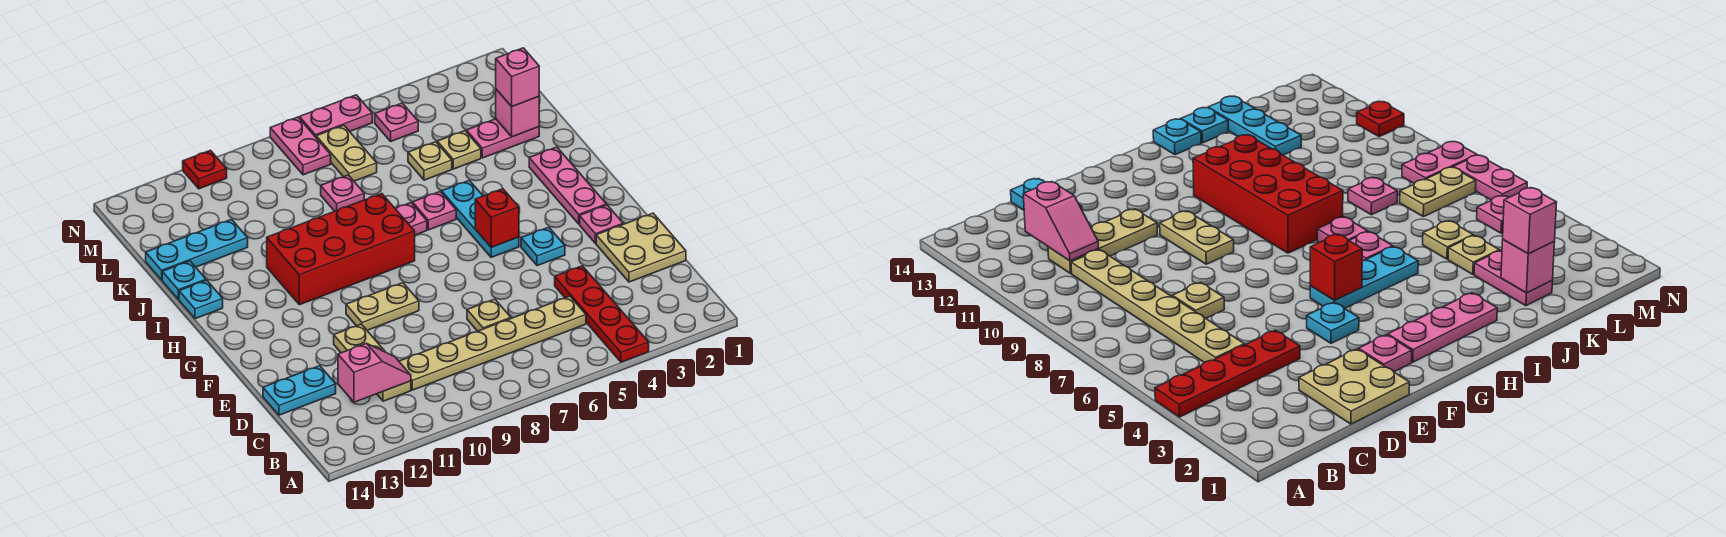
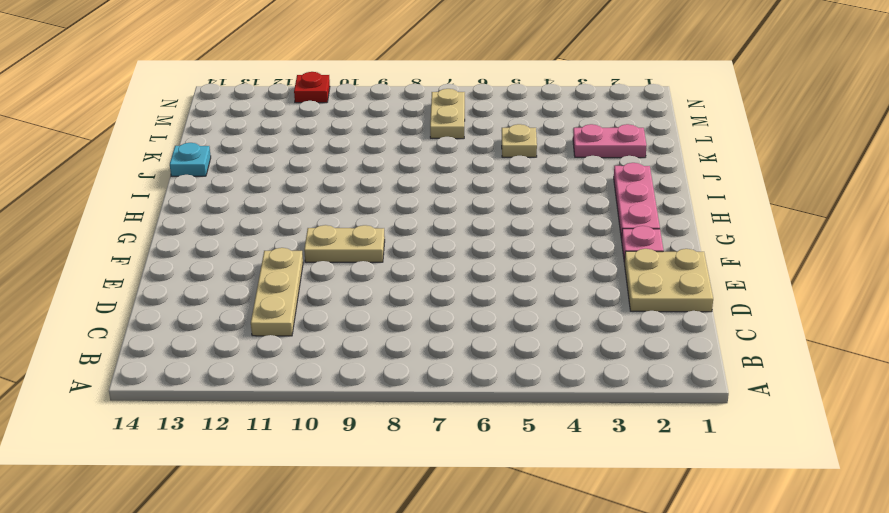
none -> red 1x4 plate [555,266,649,362]
none -> tan 1x6 plate [399,296,586,390]
none -> tan 1x1 plate [467,299,511,331]
none -> cyan 1x2 plate [263,366,336,415]

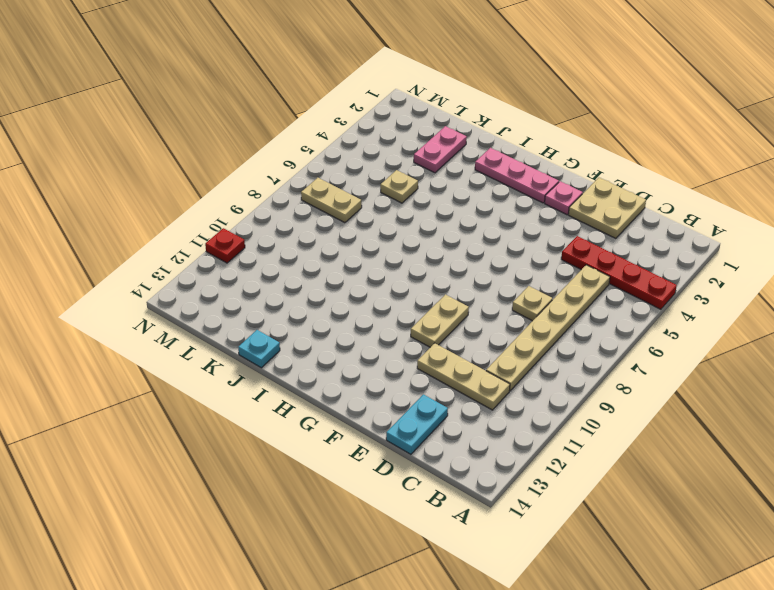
none -> cyan 1x1 plate [521,227,565,266]
none -> cyan 1x3 plate [442,180,519,257]
none -> red 2x4 brick [267,194,415,305]
none -> pink 1x1 plate [413,192,456,230]

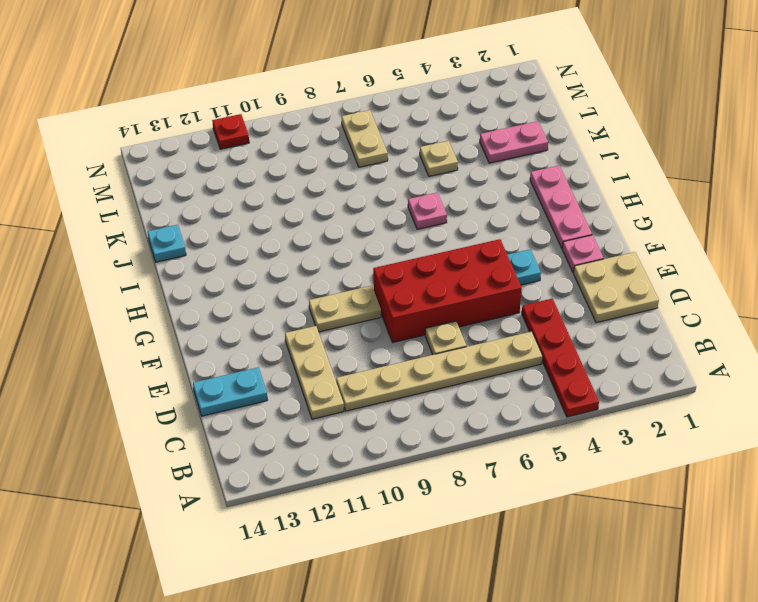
red 2x4 brick [373,239,522,343] -> red 2x4 brick moved to [267,194,415,305]
none -> cyan 1x3 plate [442,180,519,257]
none -> pink 1x1 plate [395,203,427,235]
none -> cyan 1x1 plate [179,280,223,319]
none -> tan 1x1 plate [437,131,481,169]

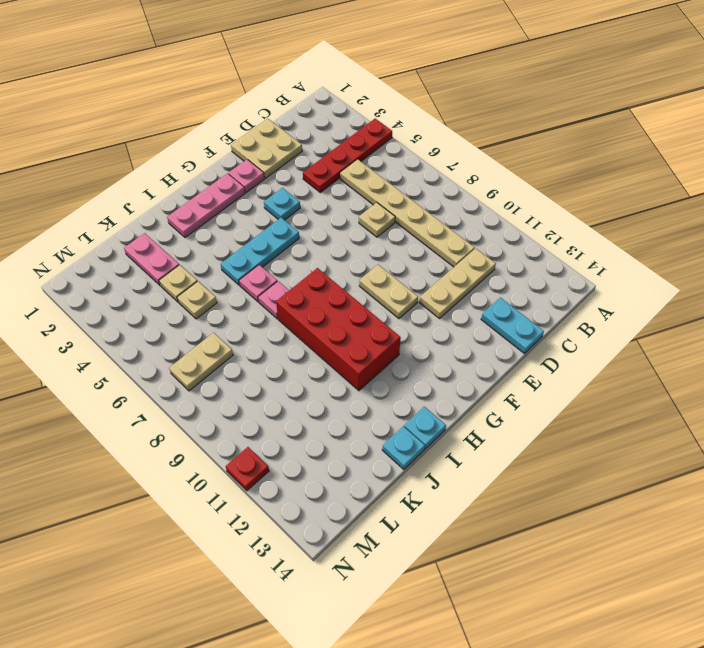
none -> pink 1x1 plate [321,175,364,211]
none -> cyan 1x3 plate [146,219,248,280]
none -> pink 1x1 plate [375,103,418,141]
none -> pink 1x2 plate [270,117,331,175]

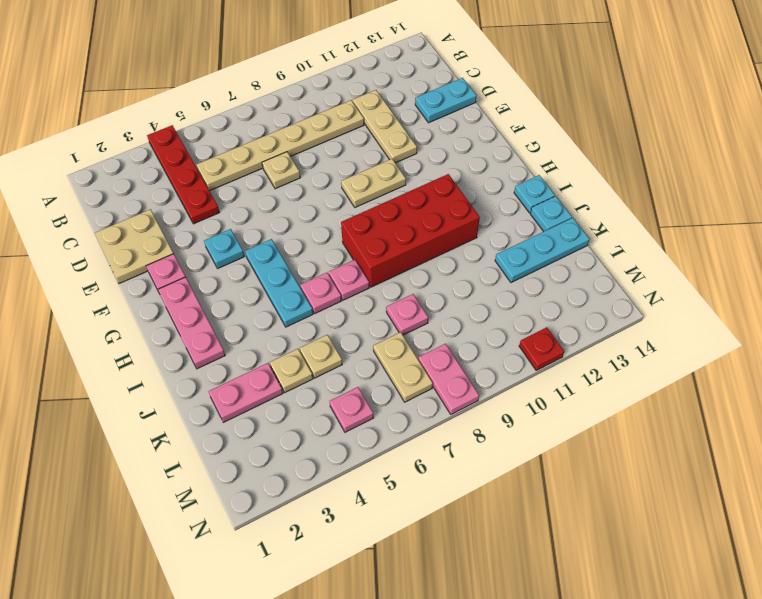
none -> pink 1x2 plate [300,95,372,137]
none -> pink 1x2 slope [338,343,411,402]
none -> red 1x1 brick [475,189,519,247]
none -> pink 1x1 brick [496,89,539,137]

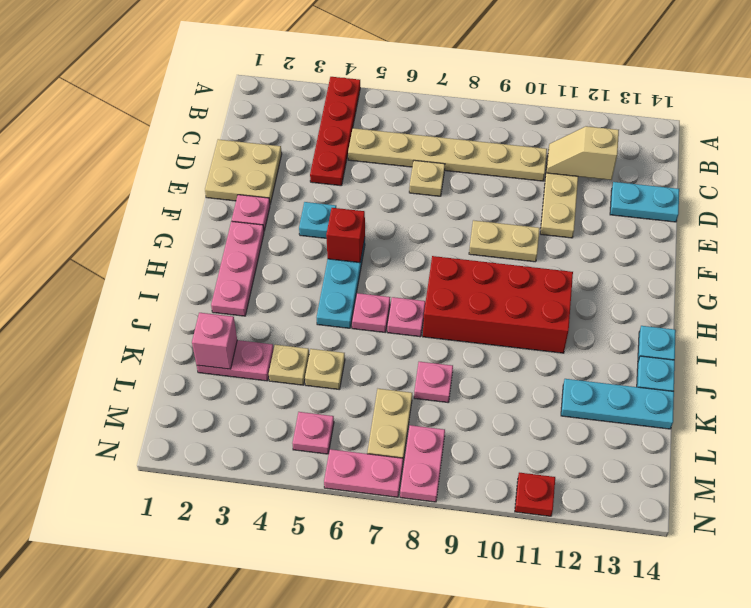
tan 1x2 slope [546,126,619,180] -> pink 1x2 slope [338,343,411,402]
none -> pink 1x1 brick [496,48,539,107]

